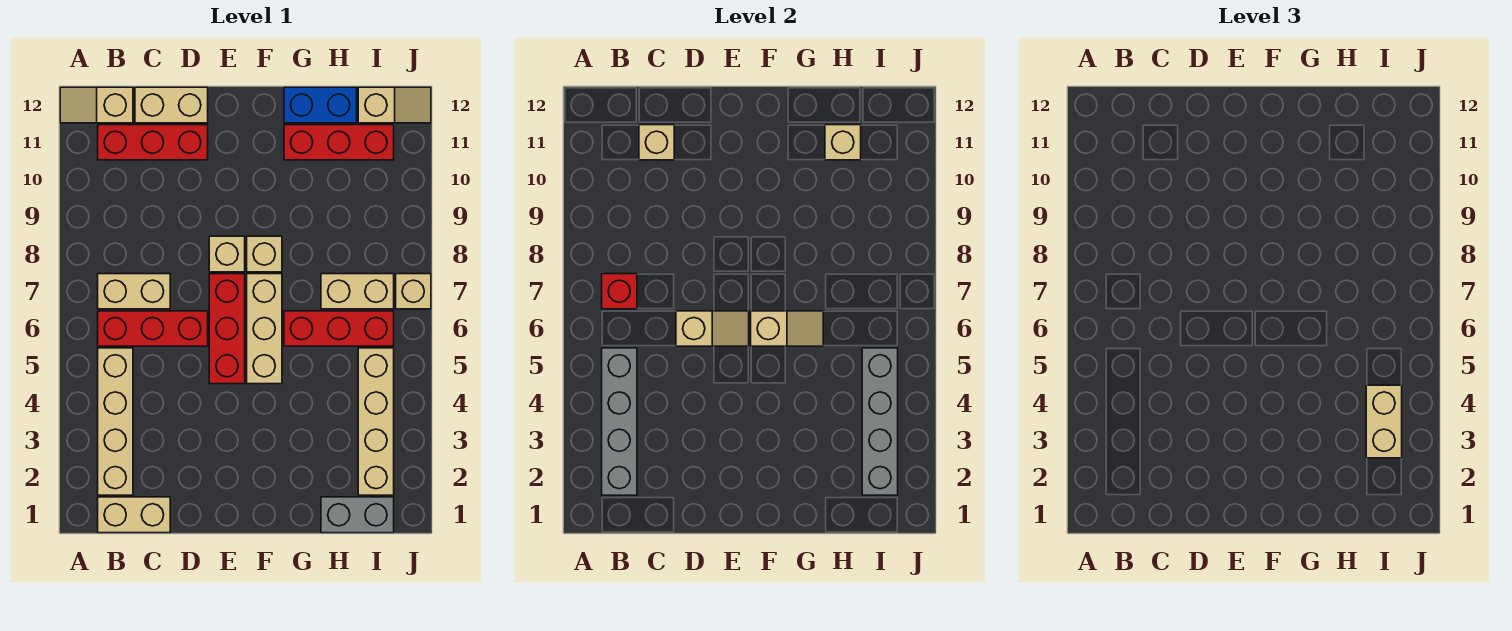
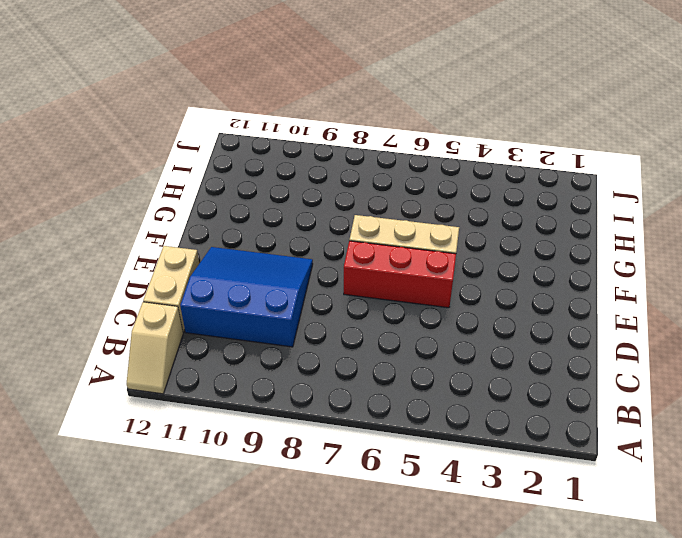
blue 3x3 slope [180,247,313,347] -> red 1x3 brick [98,125,208,160]
none -> tan 1x2 brick [98,497,170,533]
none -> tan 1x4 brick [98,348,133,495]
none -> red 1x3 brick [98,311,208,346]

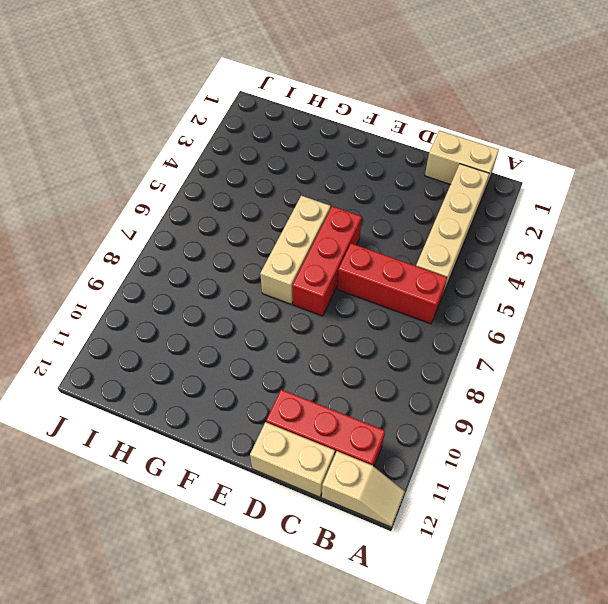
none -> tan 1x2 brick [98,274,170,309]
none -> tan 1x1 brick [209,236,245,272]
none -> tan 1x1 brick [247,236,282,272]

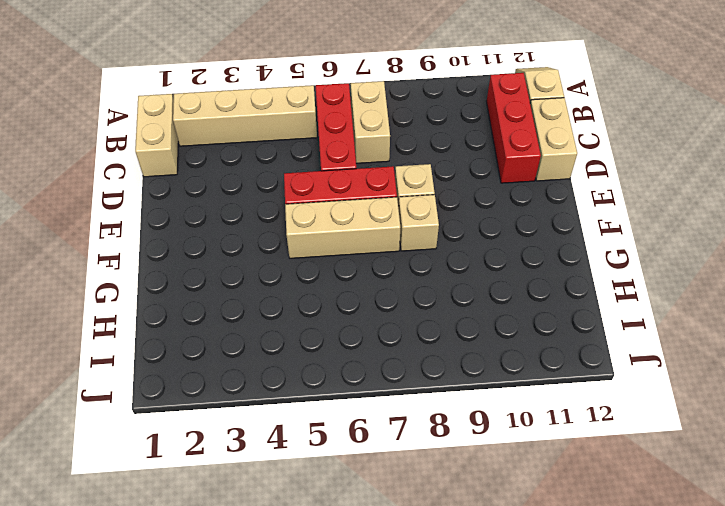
none -> red 1x3 brick [284,311,394,346]
none -> red 1x3 brick [284,125,394,160]
none -> blue 1x2 brick [284,87,357,123]

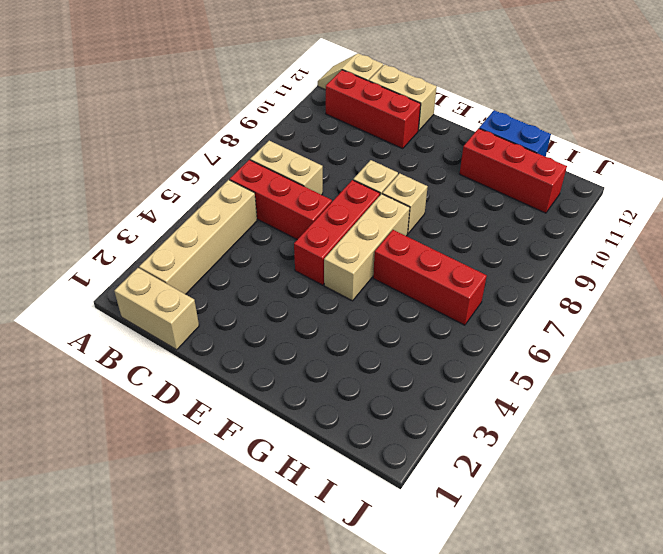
none -> grey 1x2 brick [321,497,394,533]
none -> tan 1x2 brick [321,274,394,309]
none -> tan 1x4 brick [358,348,394,495]

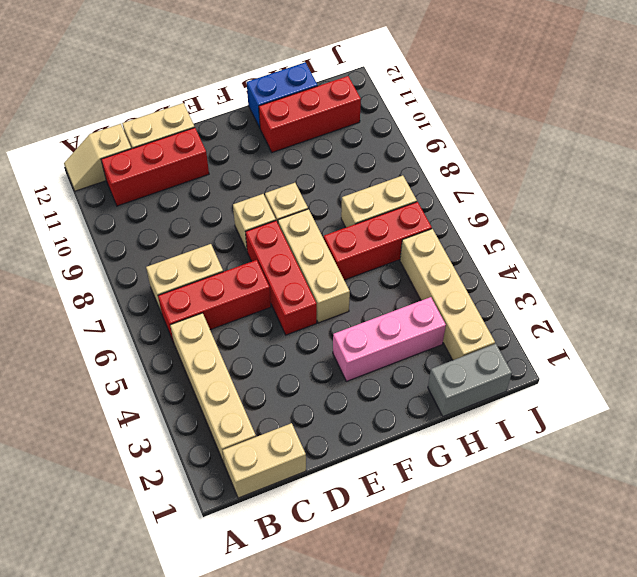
pink 1x3 brick [333,297,446,381] -> none
none -> tan 1x2 slope [358,87,431,123]
none -> tan 1x1 brick [396,274,431,309]
none -> grey 1x4 brick [602,348,637,495]

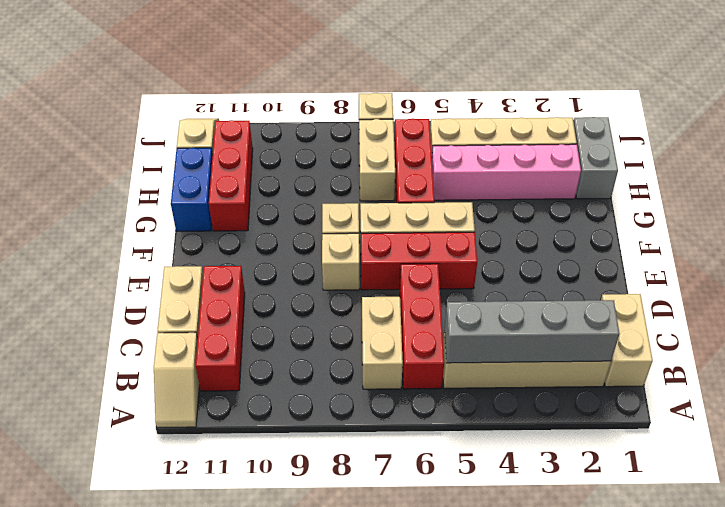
pink 1x4 brick [432,144,581,200] -> none
none -> red 1x1 brick [602,274,637,309]
none -> tan 1x1 brick [639,125,674,160]
none -> tan 1x2 slope [676,311,749,346]

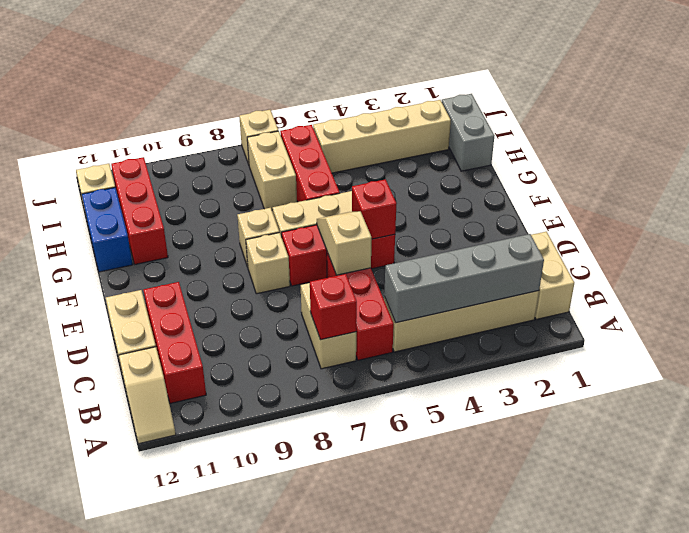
red 1x1 brick [352,179,397,239] -> none
none -> tan 1x1 brick [639,125,674,160]
none -> tan 1x2 slope [751,311,823,346]
none -> tan 1x1 brick [825,125,861,160]

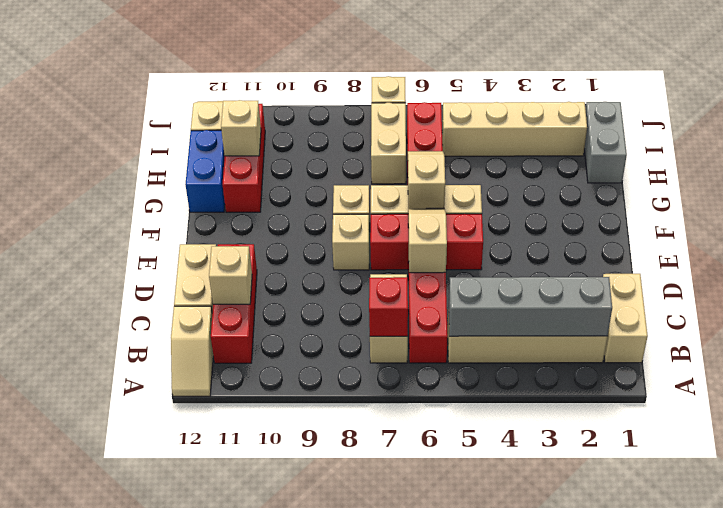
none -> grey 1x4 brick [862,348,898,495]
none -> tan 1x2 brick [1366,385,1402,458]

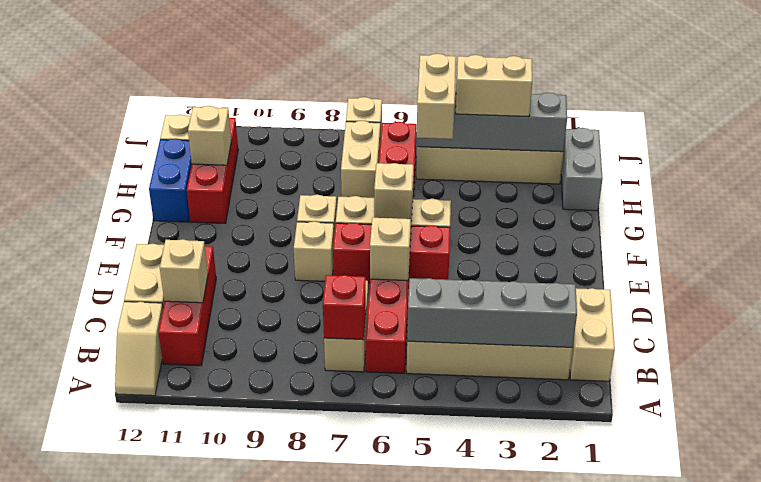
tan 1x2 brick [416,54,456,139] -> none

